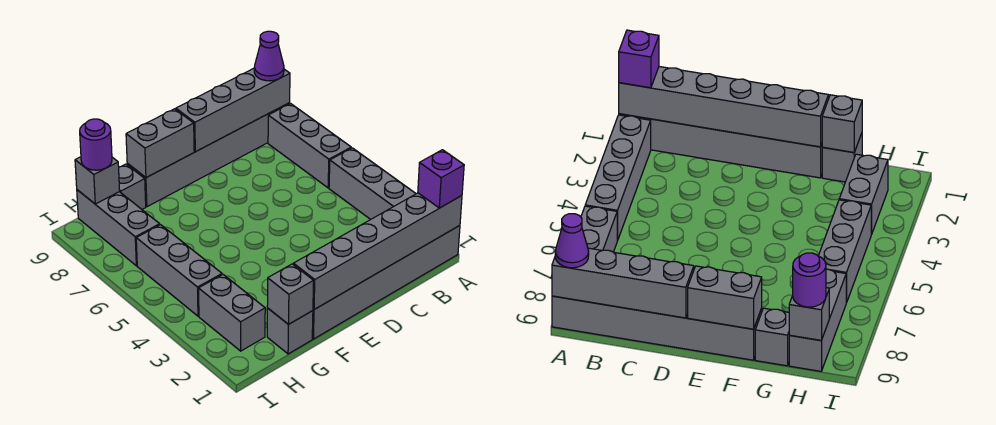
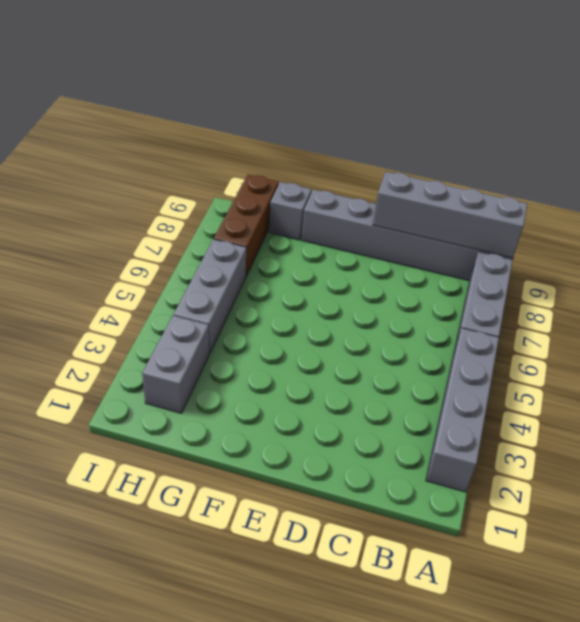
brown 1x3 brick [214,175,279,276] -> grey 1x3 brick [77,190,160,266]
none -> grey 1x6 brick [312,226,460,339]
none -> grey 1x1 brick [267,308,313,354]
none -> grey 1x6 brick [293,193,462,310]

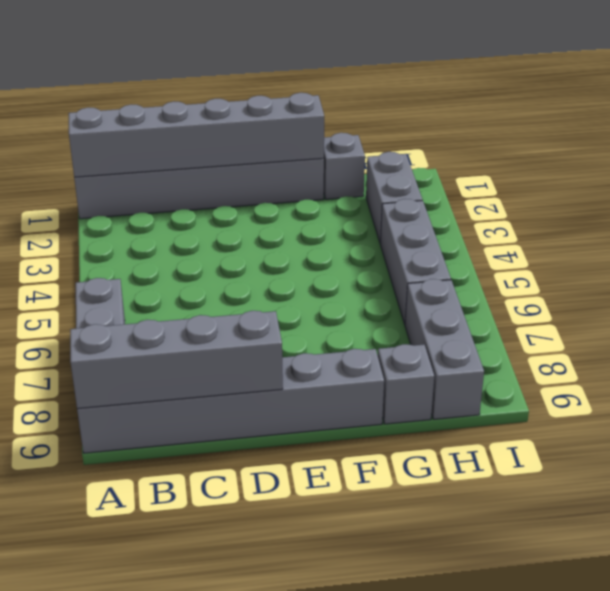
none -> grey 1x4 brick [329,148,416,219]
none -> grey 1x2 brick [126,109,194,178]
none -> grey 1x1 brick [267,264,314,324]

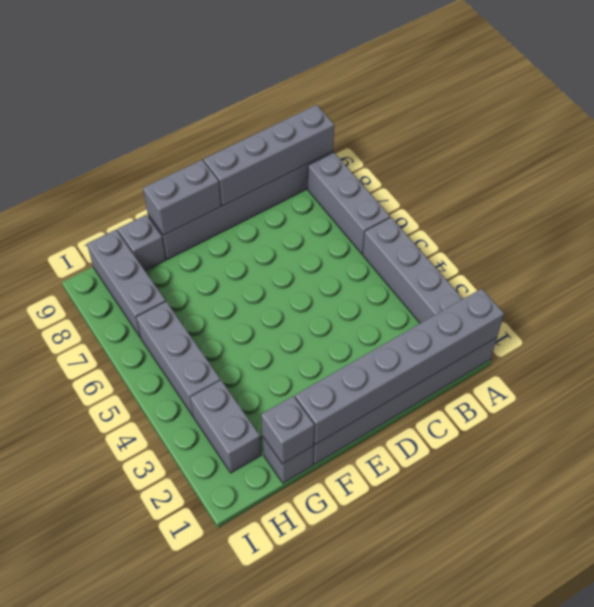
none -> grey 1x1 brick [75,157,120,204]
none -> purple 1x1 brick [418,150,464,208]
none -> purple 1x1 cone [254,31,284,81]

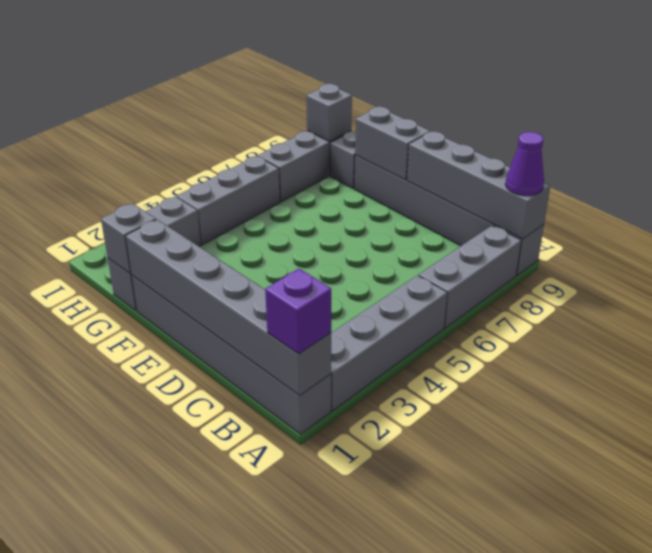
none -> purple 1x1 round brick [80,119,112,170]

